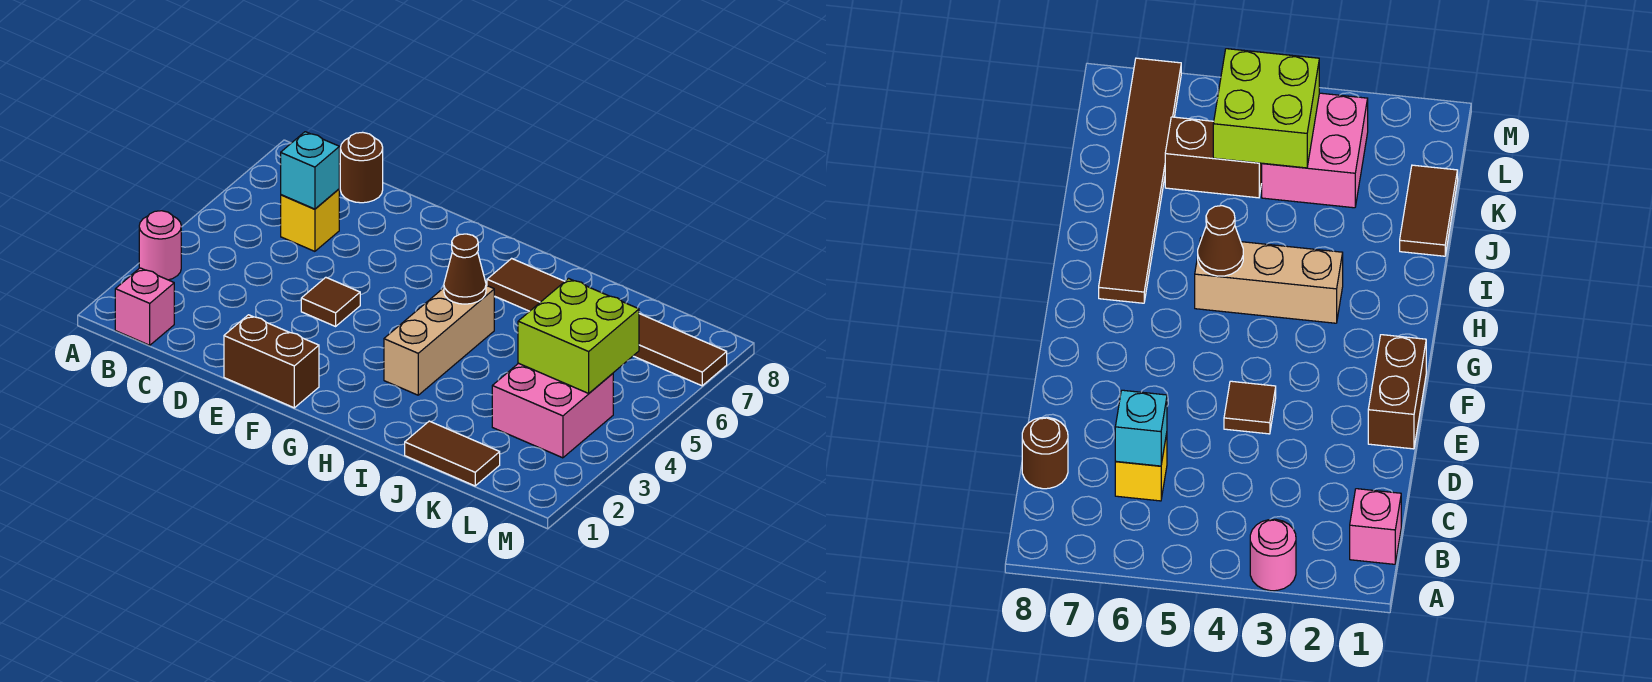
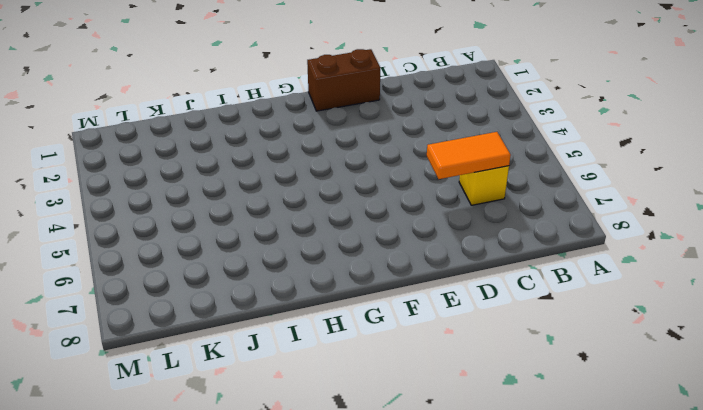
orange 1x2 tile [427,132,511,179] -> cyan 1x1 brick [281,132,339,209]
none -> pink 1x1 round brick [139,211,181,280]
none -> pink 1x1 brick [115,268,174,345]
none -> brown 1x1 round brick [340,132,383,203]

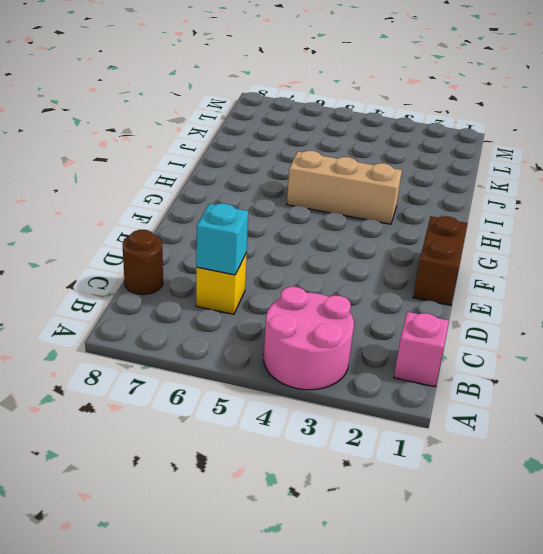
pink 2x2 round brick [264,287,354,390] -> pink 1x1 round brick [139,211,181,280]
none -> brown 1x1 tile [301,277,360,326]
none -> brown 1x6 tile [487,258,727,386]
none -> brown 1x2 tile [405,421,500,486]

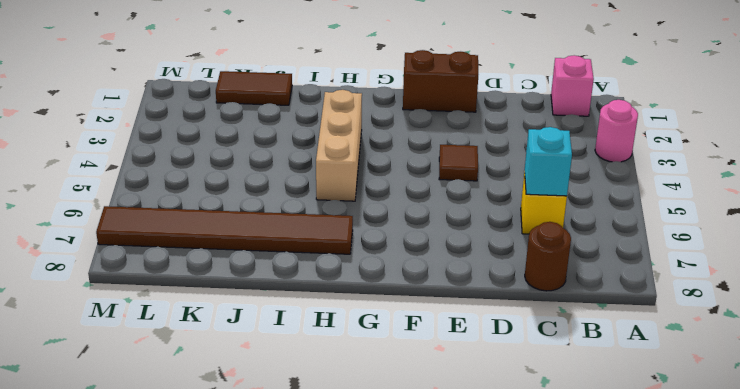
none -> pink 2x2 brick [492,363,613,458]
none -> brown 1x2 brick [1165,117,1262,198]
none -> brown 1x1 cone [444,234,486,304]

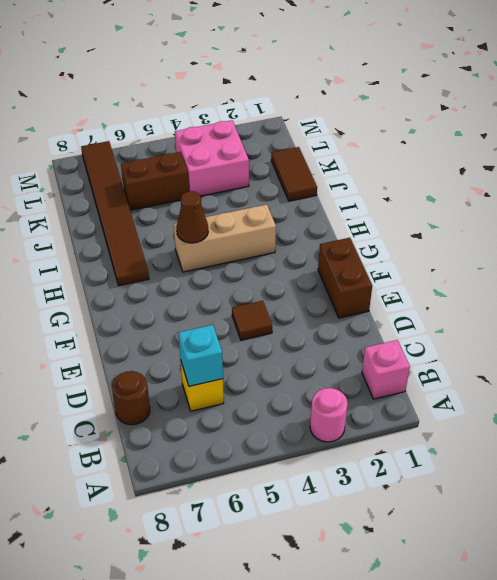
none -> lime 2x2 brick [518,279,639,393]

